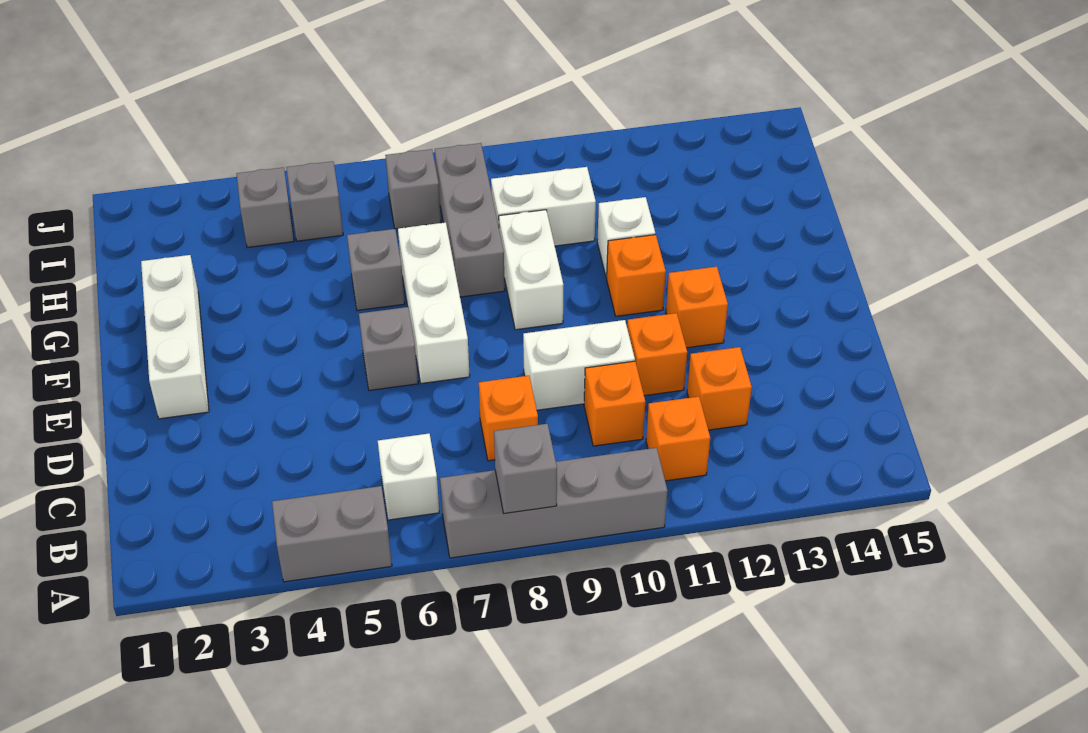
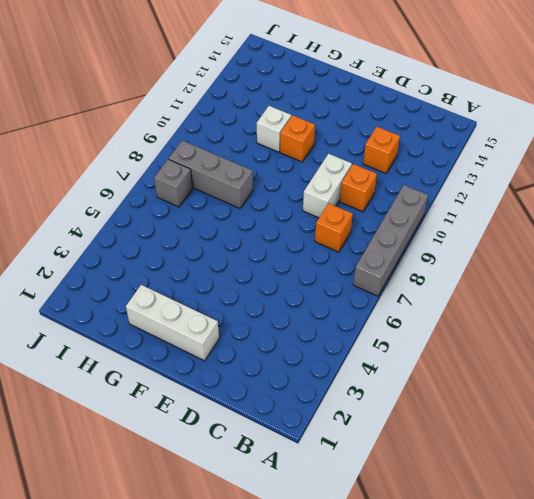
none -> grey 1x2 brick [272,486,392,582]
none -> white 1x1 brick [378,434,439,520]
none -> orange 1x1 brick [646,396,710,481]

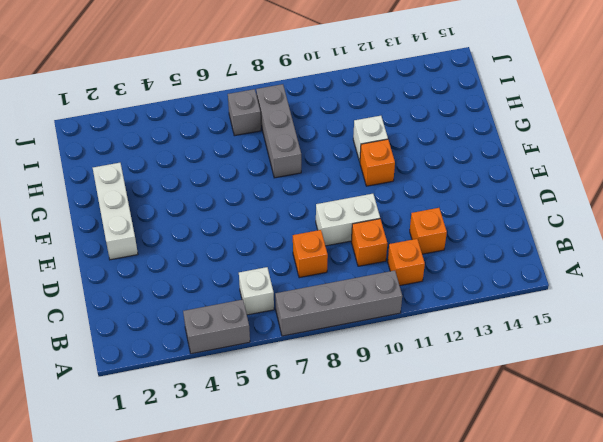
none -> orange 1x1 brick [627,313,687,396]
none -> grey 1x1 brick [359,307,418,390]
none -> white 1x3 brick [398,222,470,383]

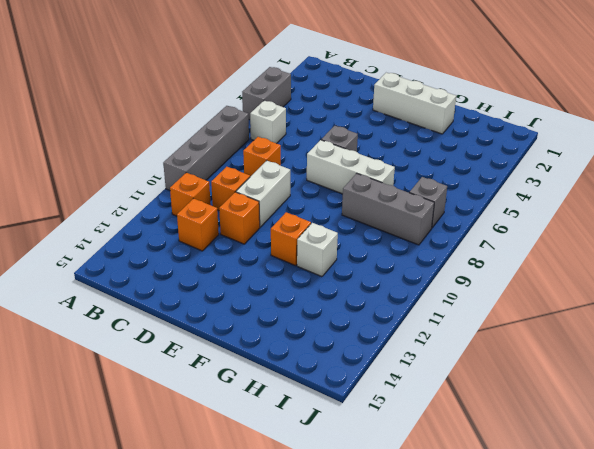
none -> orange 1x1 brick [666,267,728,348]
none -> white 1x2 brick [499,210,563,330]
none -> grey 1x1 brick [347,229,405,310]

